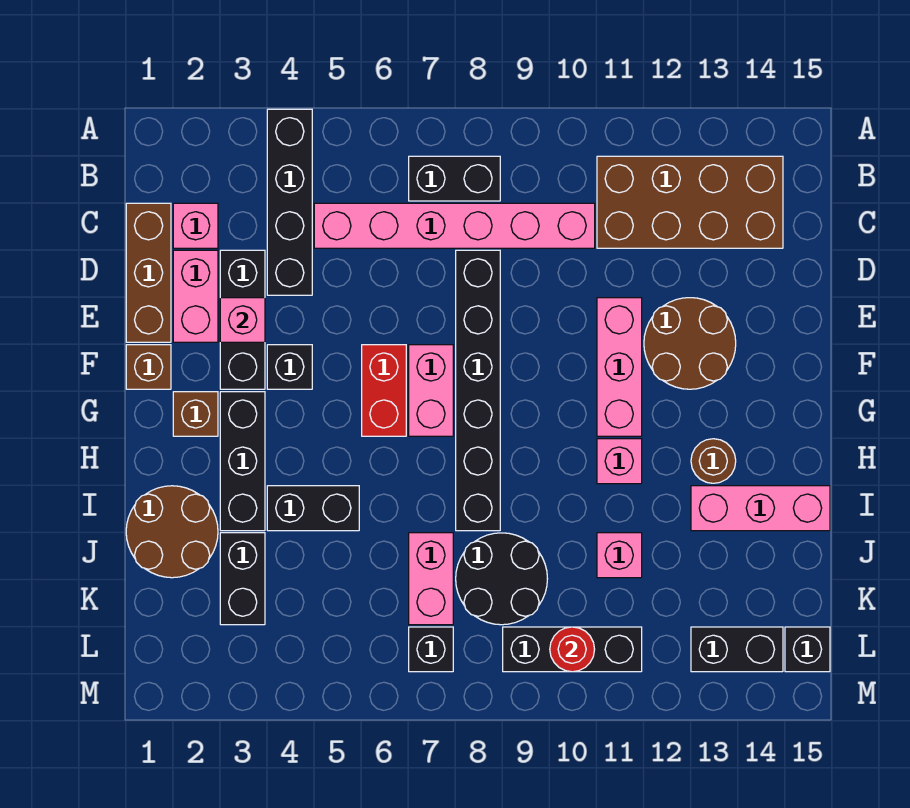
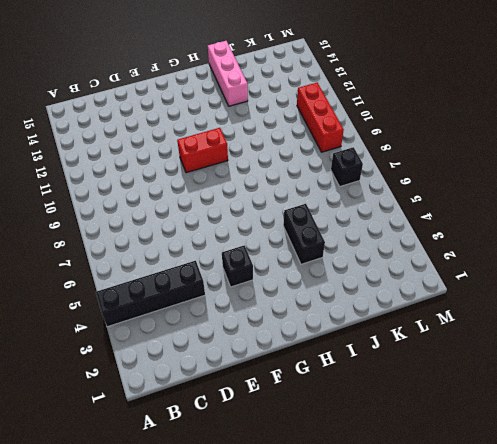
red 1x2 brick [177,128,228,173] -> red 1x2 brick moved to [362,345,406,436]
red 1x3 brick [297,83,344,152] -> black 1x3 brick [503,627,642,672]
none -> black 1x2 brick [409,156,500,201]
none -> brown 2x4 brick [597,156,783,248]
none -> brown 1x3 brick [126,203,171,342]
none -> pink 1x1 brick [173,203,218,248]

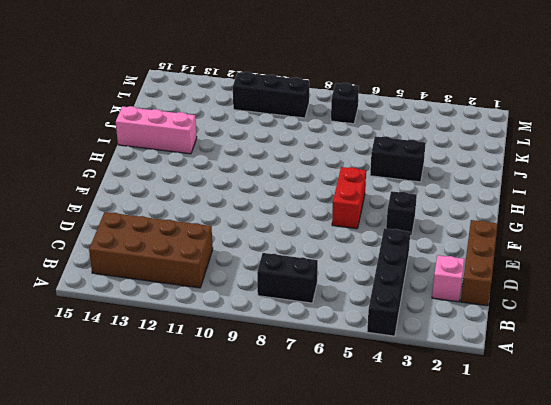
none -> pink 1x6 brick [314,203,595,248]
none -> pink 1x2 brick [173,250,218,342]
none -> black 1x3 brick [220,250,265,389]
none -> black 1x6 brick [456,250,500,531]

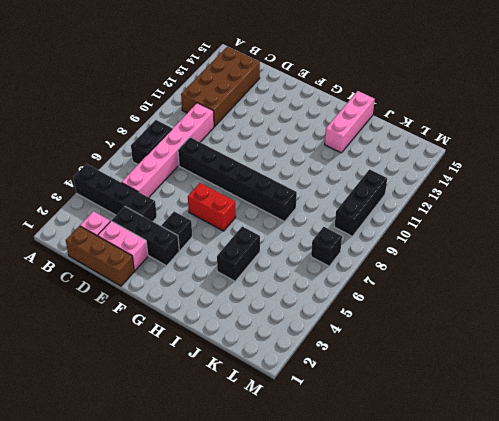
none -> pink 1x3 brick [597,298,642,436]
none -> brown 2x2 round brick [644,298,736,389]
none -> brown 1x1 brick [126,345,171,389]
none -> pink 1x2 brick [409,345,453,436]

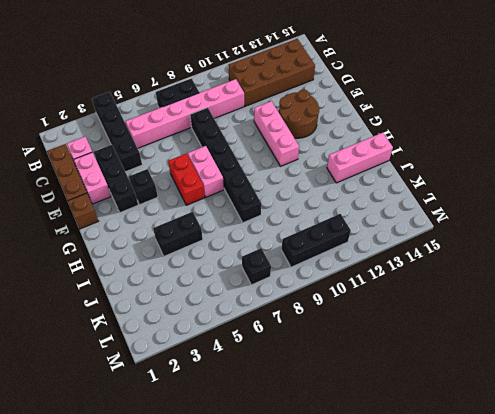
none -> brown 1x1 brick [173,392,218,436]
none -> black 1x3 brick [220,392,265,531]
none -> pink 1x1 brick [597,439,642,484]
none -> brown 1x1 round brick [691,439,736,483]

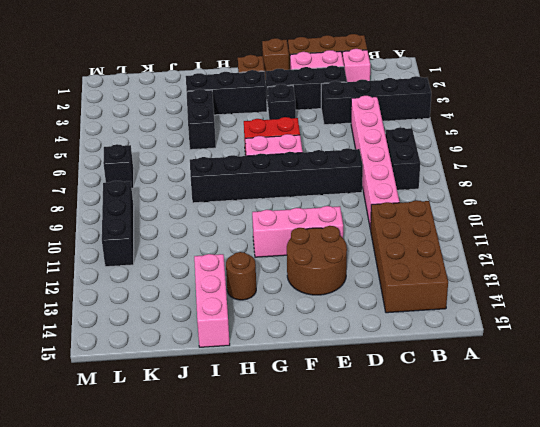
none -> pink 1x1 brick [597,439,642,484]
none -> brown 2x2 round brick [126,486,218,578]
none -> black 1x2 brick [220,533,265,625]
none -> pink 1x2 brick [409,533,453,625]

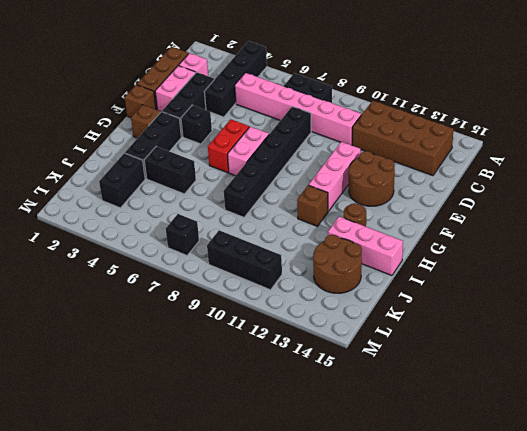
brown 1x1 brick [297,185,328,226] -> pink 1x1 brick [597,439,642,484]
brown 2x2 round brick [313,235,362,293] -> brown 2x2 round brick moved to [126,486,218,578]
none -> pink 1x2 brick [409,533,453,625]
none -> black 2x2 round brick [456,533,547,625]
none -> pink 1x1 brick [597,533,642,578]
none -> black 1x2 brick [691,627,783,672]

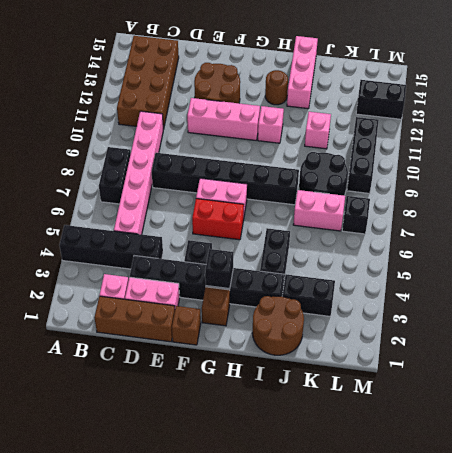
black 1x1 brick [205,249,234,289] -> black 1x1 brick moved to [785,627,830,672]
black 1x2 brick [356,80,406,119] -> black 1x2 brick turned to [691,627,783,672]
none -> pink 1x1 brick [220,298,265,342]
none -> red 1x1 round brick [550,627,595,672]

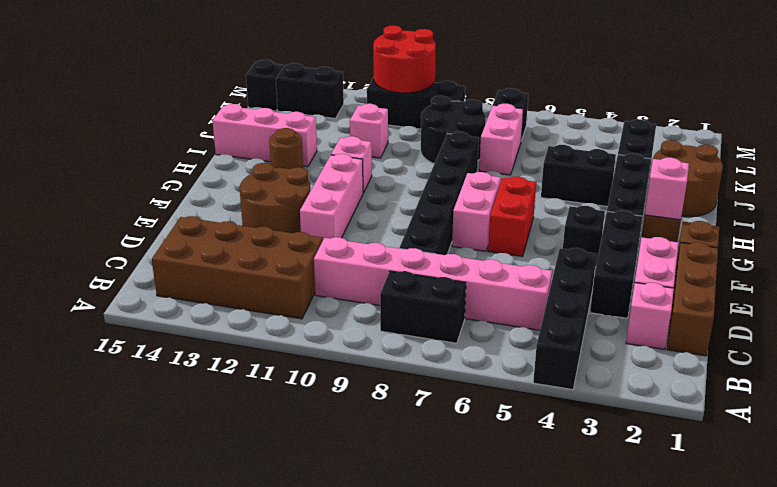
pink 1x1 brick [645,158,689,220] -> pink 1x1 brick moved to [220,298,265,342]
red 2x2 round brick [373,26,436,93] -> red 1x1 round brick [550,627,595,672]

